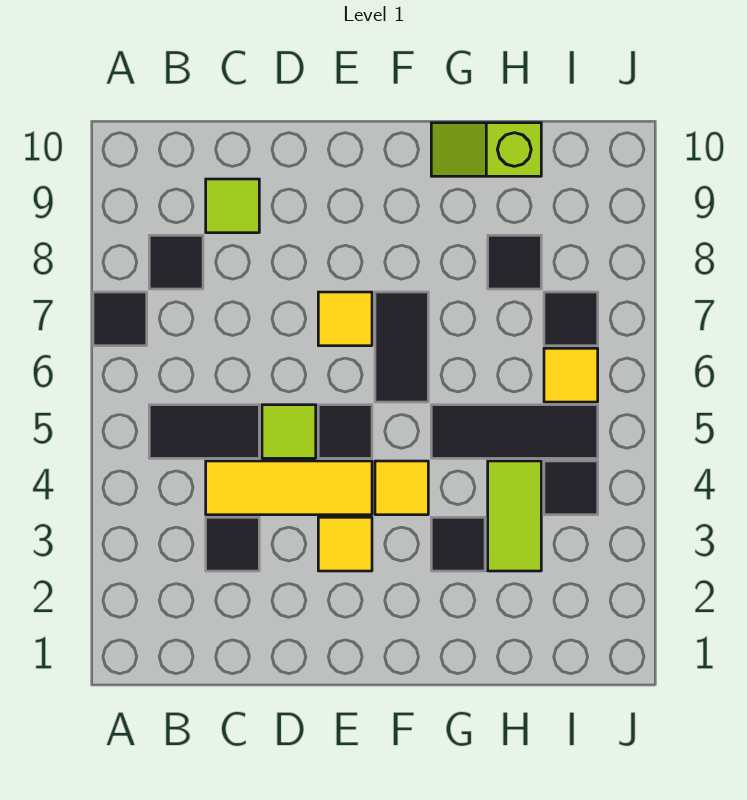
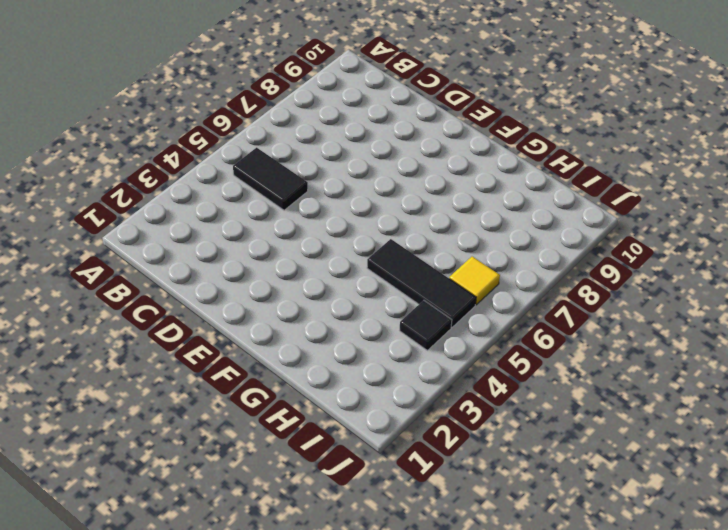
none -> black 1x1 tile [93,292,147,346]
none -> black 1x1 tile [149,235,203,289]
none -> black 1x1 tile [206,517,259,571]

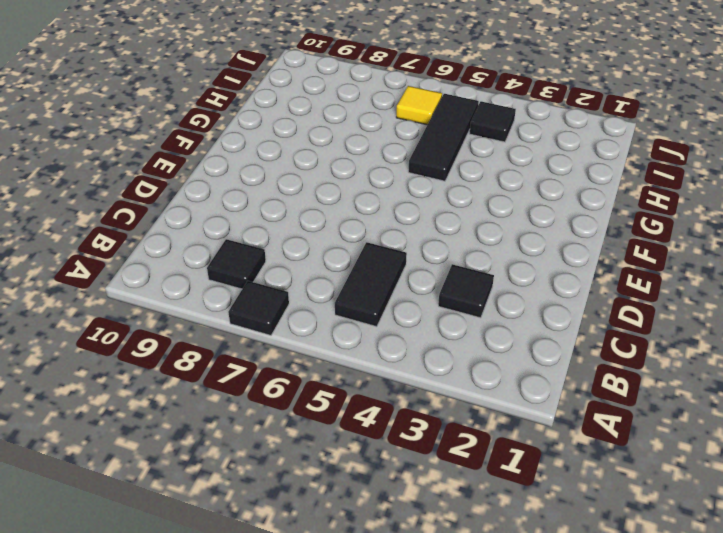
none -> yellow 1x3 tile [206,461,372,515]
none -> lime 1x1 tile [206,179,259,233]
none -> lime 1x1 tile [262,405,316,458]

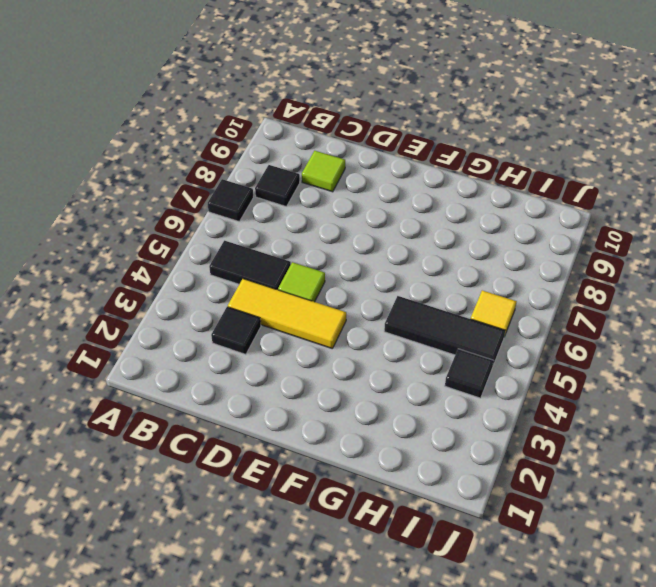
none -> yellow 1x1 tile [318,517,372,571]
none -> black 1x1 tile [318,405,372,458]
none -> yellow 1x1 tile [318,292,372,346]

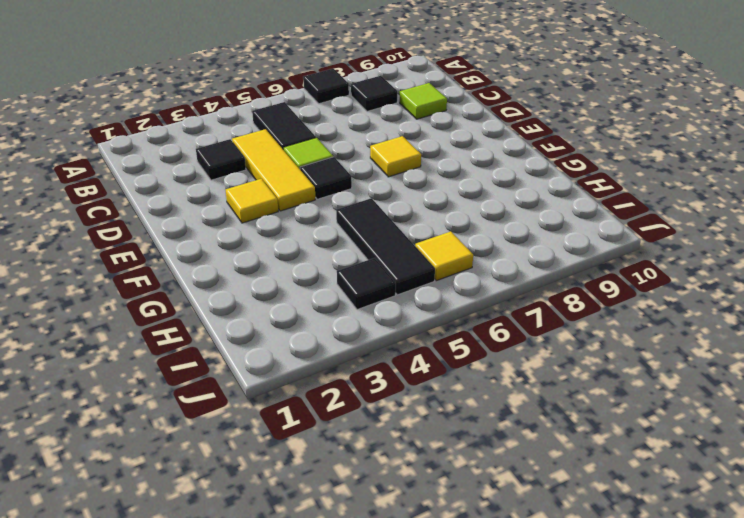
none -> yellow 1x1 tile [375,461,428,515]
none -> black 1x2 tile [375,292,428,402]
none -> black 1x1 tile [431,517,485,571]

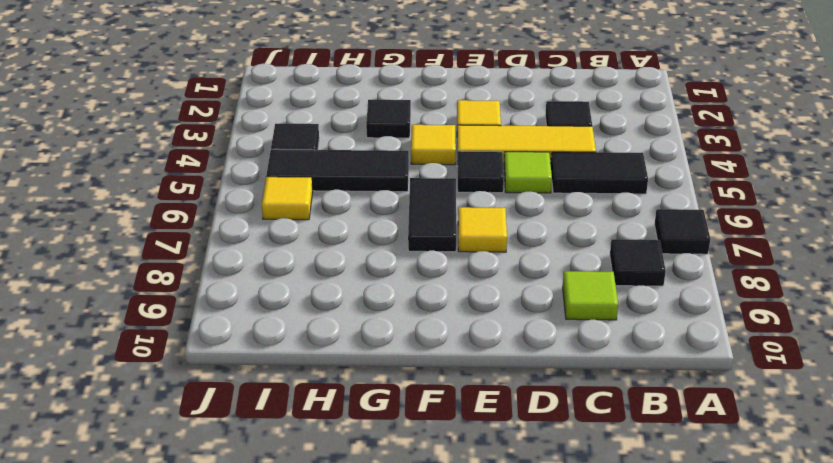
none -> lime 1x2 slope [431,123,541,176]
none -> lime 1x2 tile [488,461,541,571]
none -> black 1x1 tile [488,235,541,289]

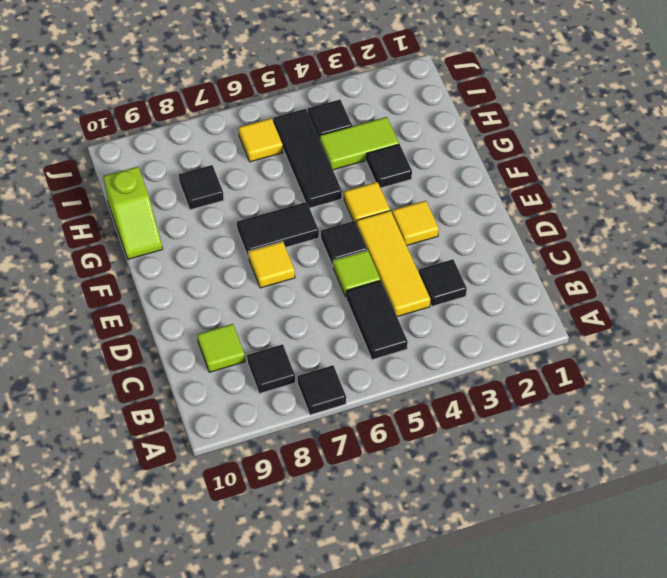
none -> black 1x1 tile [544,292,598,346]

